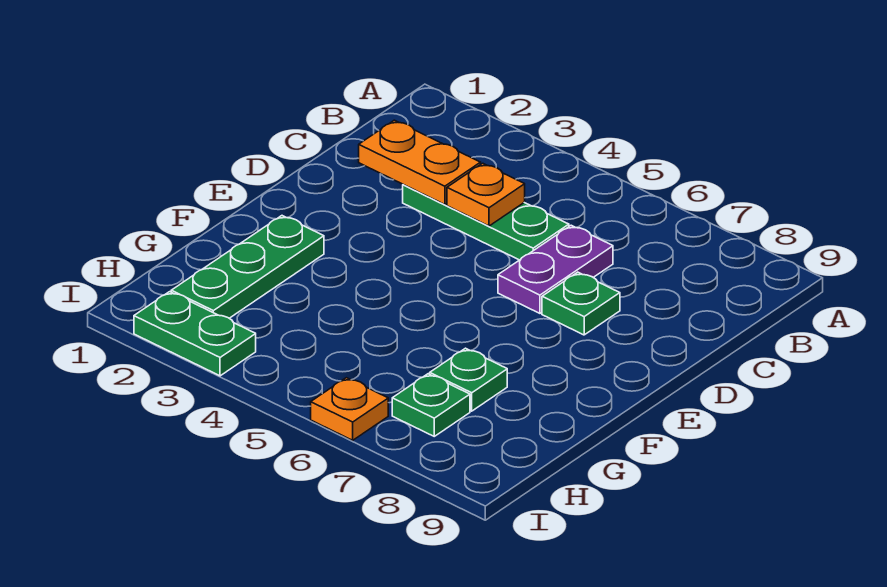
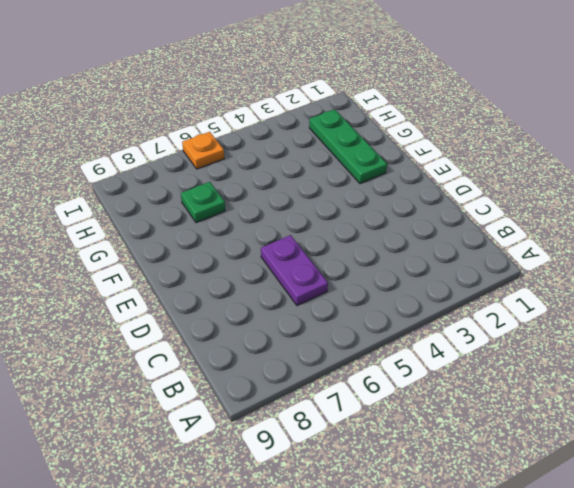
none -> green 1x3 plate [403,185,569,260]
none -> green 1x1 plate [542,272,620,335]

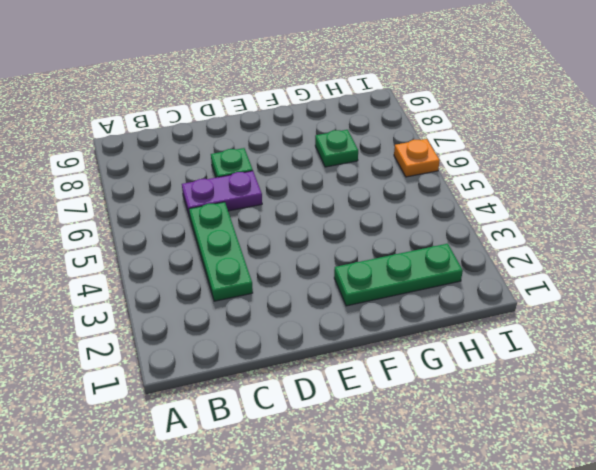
none -> green 1x1 plate [392,374,470,436]
none -> green 1x2 plate [134,292,256,376]

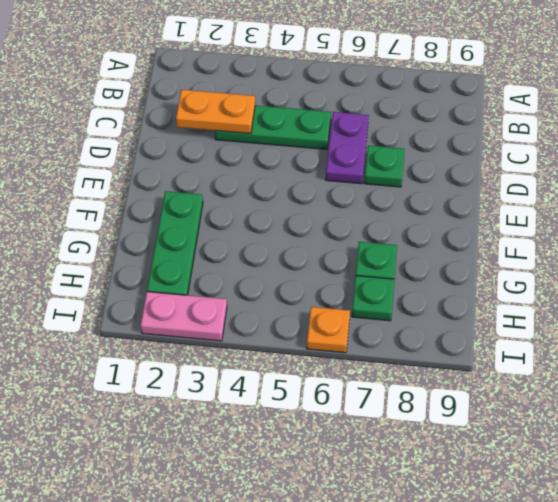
pink 1x2 plate [141,292,227,341] -> green 1x2 plate [134,292,256,376]
none -> orange 1x1 plate [447,163,525,226]

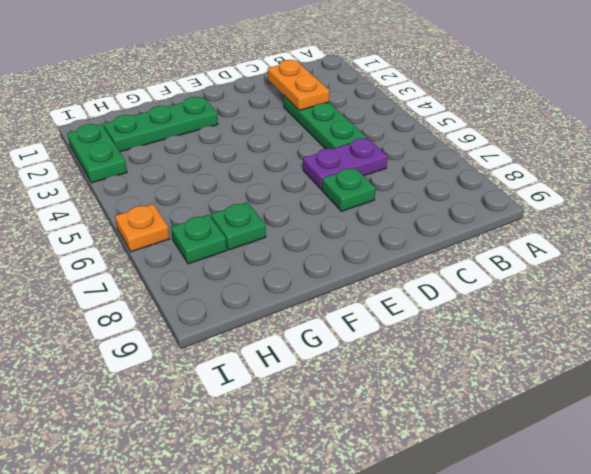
none -> orange 1x1 plate [447,163,525,226]

